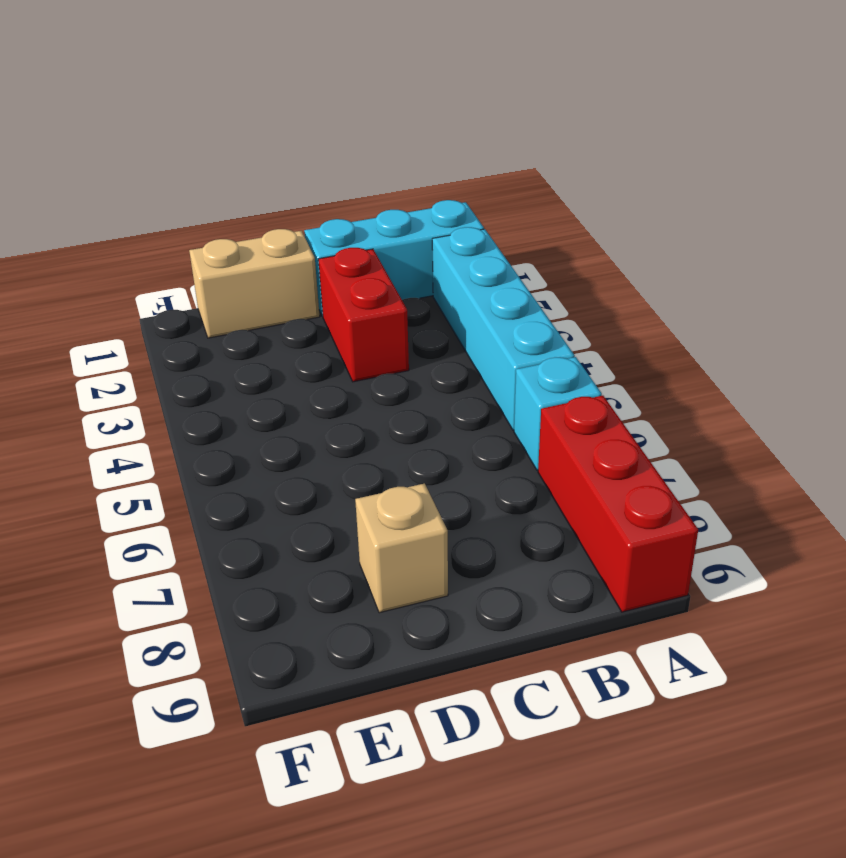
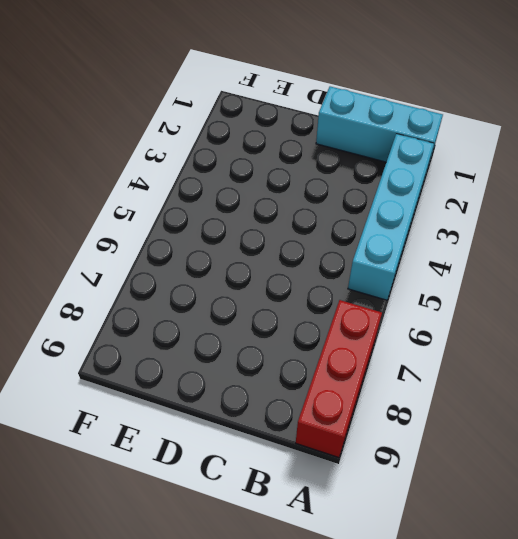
none -> cyan 1x1 brick [514,357,602,470]
none -> red 1x2 brick [318,248,409,382]

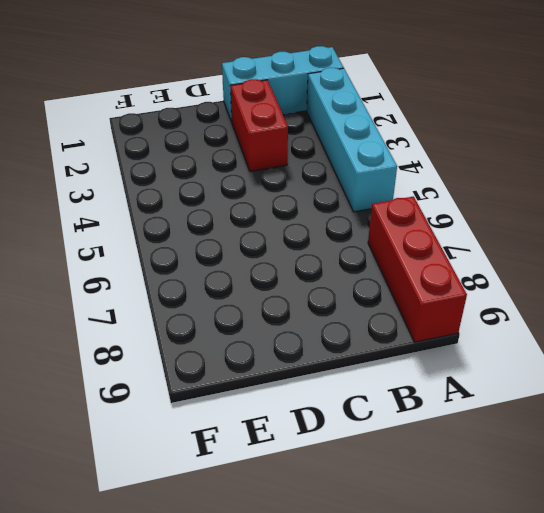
none -> cyan 1x1 brick [514,357,602,470]
none -> tan 1x2 brick [189,229,320,338]

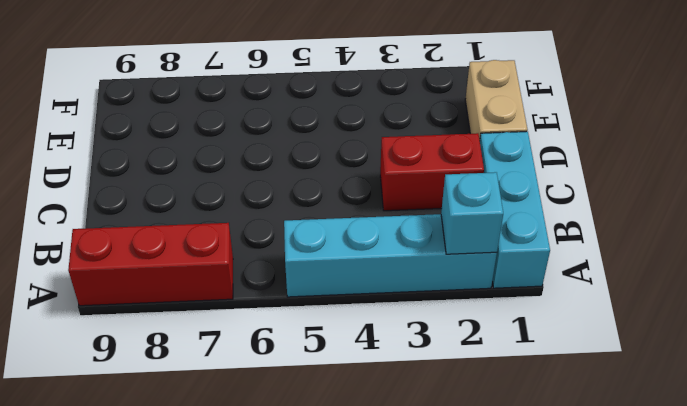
cyan 1x1 brick [441,172,503,254] -> cyan 1x1 brick moved to [514,357,602,470]
none -> tan 1x1 brick [355,484,448,613]

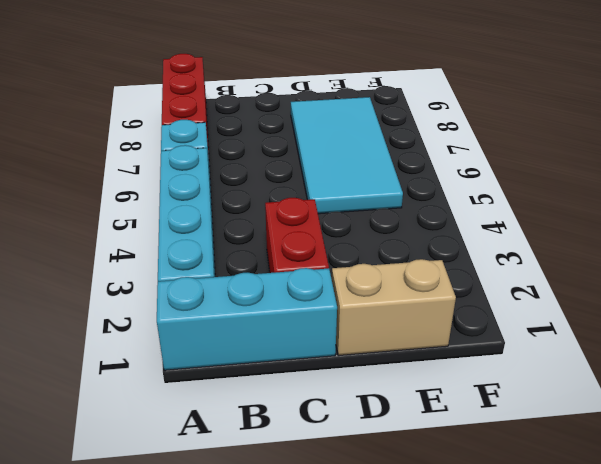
cyan 2x4 tile [291,97,403,214] -> tan 1x1 brick [355,484,448,613]

